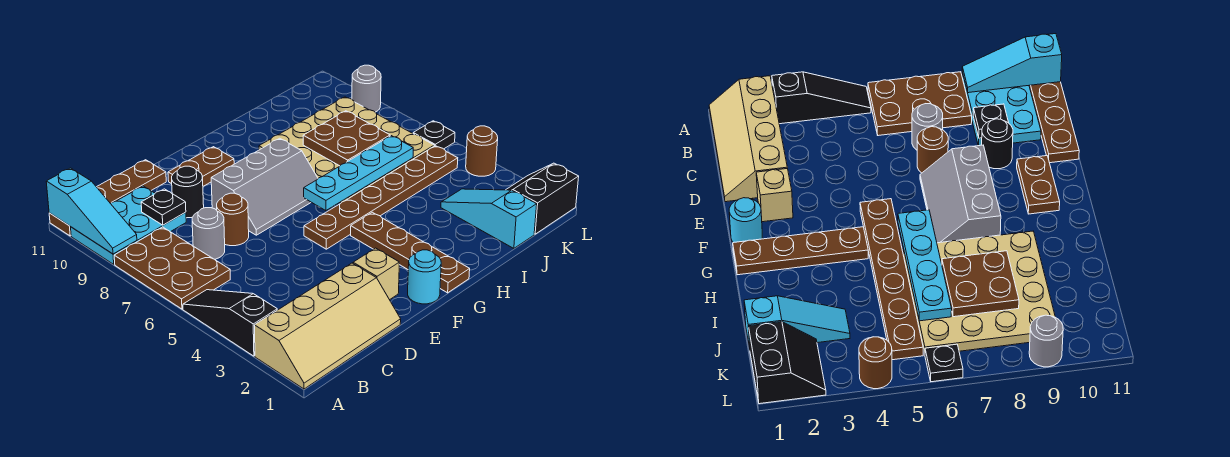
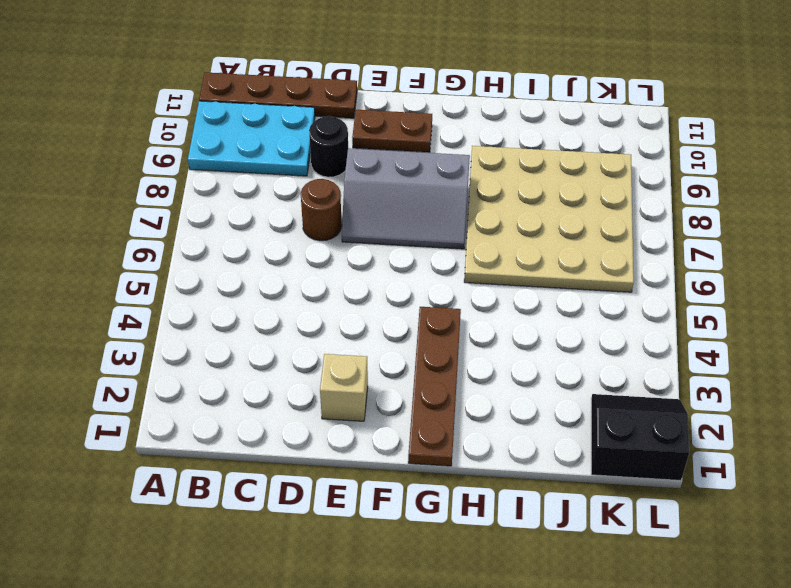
none -> tan 2x4 slope [255,263,401,389]
none -> black 1x3 slope [183,290,277,356]
none -> brown 2x3 plate [114,227,230,309]

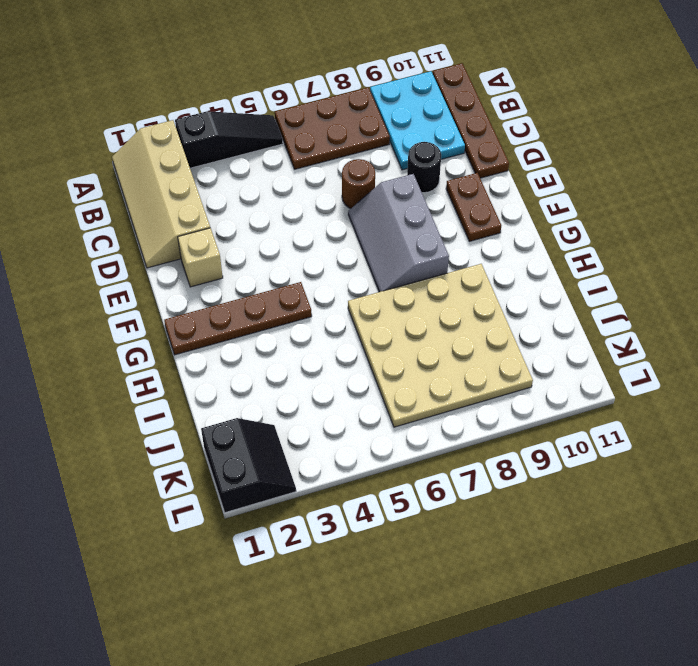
none -> grey 1x1 round brick [192,208,225,259]
none -> cyan 1x1 round brick [408,250,441,304]
none -> brown 1x6 plate [304,146,458,249]

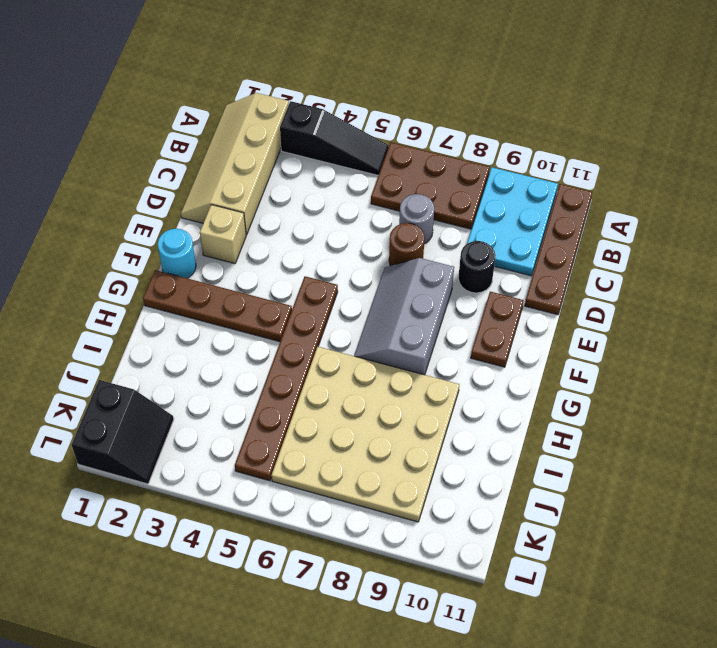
none -> cyan 1x3 slope [441,189,537,248]
none -> brown 1x1 round brick [466,126,498,176]
none -> black 1x1 plate [413,121,455,149]

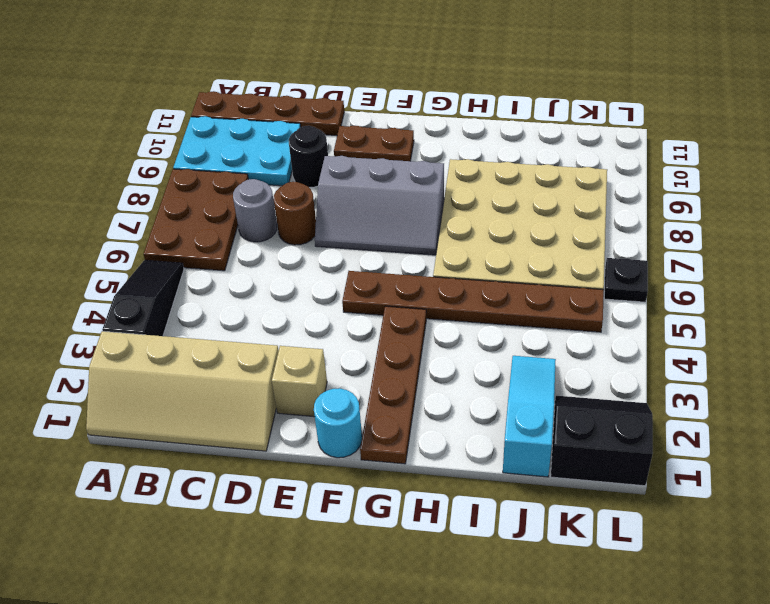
none -> brown 1x1 round brick [466,126,498,176]
none -> grey 1x1 round brick [352,65,381,112]
none -> cyan 1x3 slope [46,168,137,254]

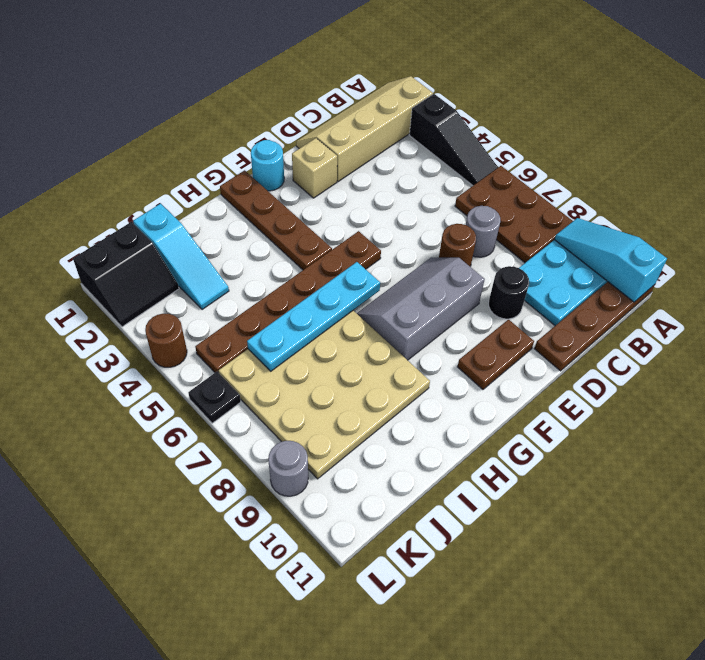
none -> black 1x1 plate [141,189,186,225]
none -> brown 2x2 plate [303,111,390,166]

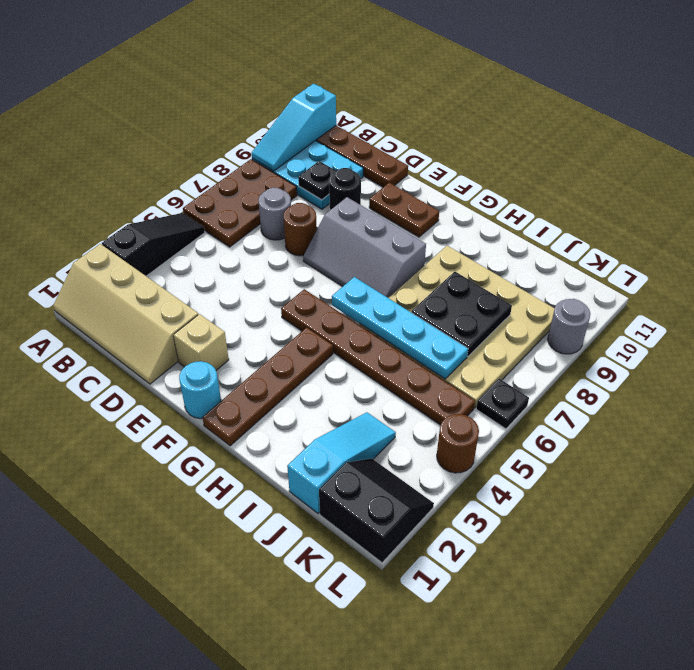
black 2x2 plate [411,272,512,356] -> brown 2x2 plate [303,111,390,166]

